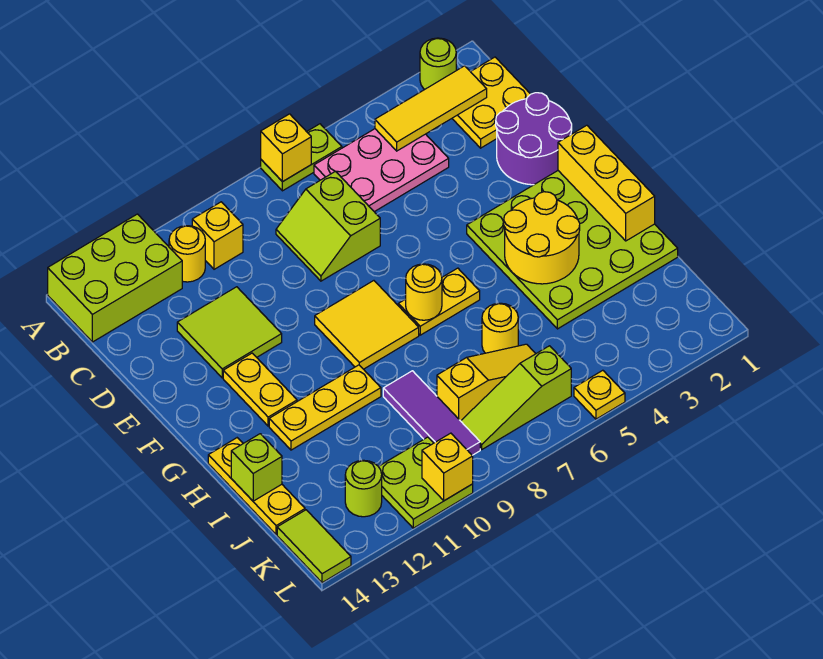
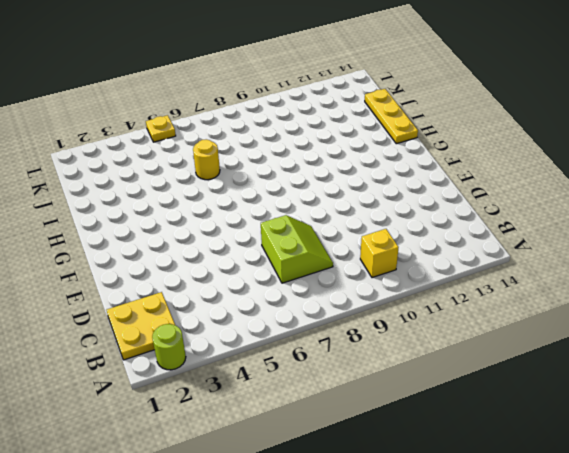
none -> lime 1x2 plate [261,124,342,191]
none -> lime 2x3 brick [48,214,182,342]
none -> pink 2x3 plate [314,129,449,212]
none -> yellow 1x1 round brick [169,226,205,282]

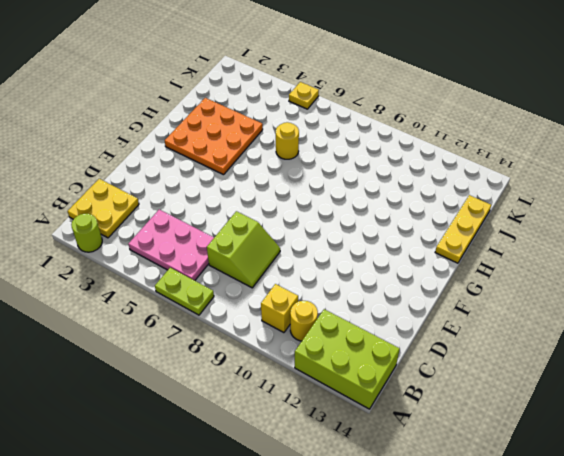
orange 3x3 plate [165,98,263,175] -> lime 4x4 plate [467,171,678,329]
none -> purple 2x2 round brick [496,93,572,185]
none -> lime 2x2 tile [177,287,282,378]
none -> yellow 2x2 tile [315,281,419,369]
none -> yellow 1x2 plate [223,353,297,426]

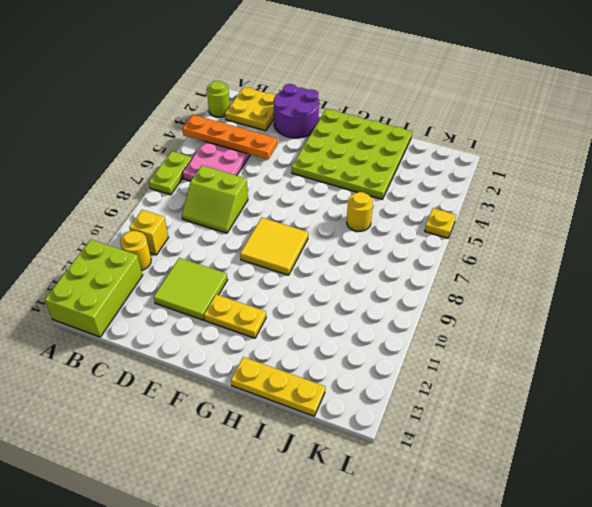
orange 1x4 plate [182,115,277,160] -> yellow 1x3 tile [375,66,487,151]
none -> yellow 1x2 plate [398,268,480,335]
none -> yellow 1x3 plate [269,365,381,450]
none -> purple 1x3 tile [383,371,480,455]
none -> yellow 1x3 slope [437,344,536,421]

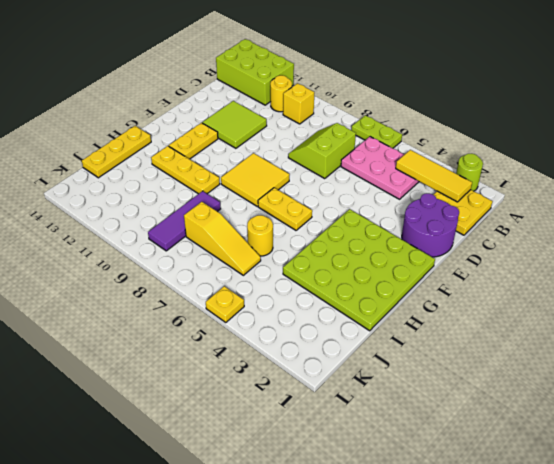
none -> lime 1x3 slope [461,346,571,449]
none -> lime 2x2 plate [378,437,473,528]
none -> lime 1x1 round brick [345,460,382,517]
none -> lime 1x2 tile [277,510,351,583]

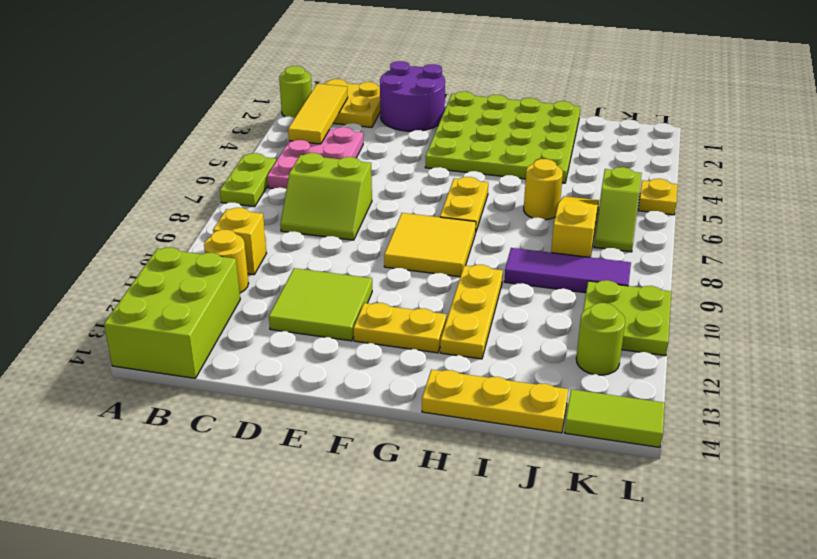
lime 1x2 slope [594,167,642,252] -> lime 1x3 slope [461,346,571,449]
none -> yellow 1x1 brick [261,114,311,182]
none -> yellow 1x3 brick [558,125,655,241]
none -> yellow 2x2 round brick [504,192,580,284]
none -> yellow 1x1 round brick [406,264,442,320]

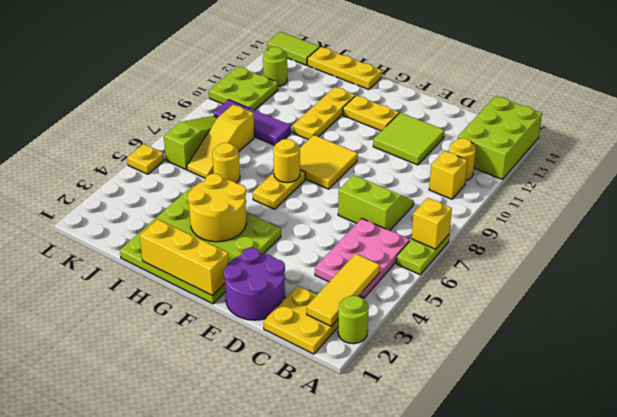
none -> lime 1x1 brick [231,434,282,501]
none -> yellow 1x1 brick [422,433,473,501]

